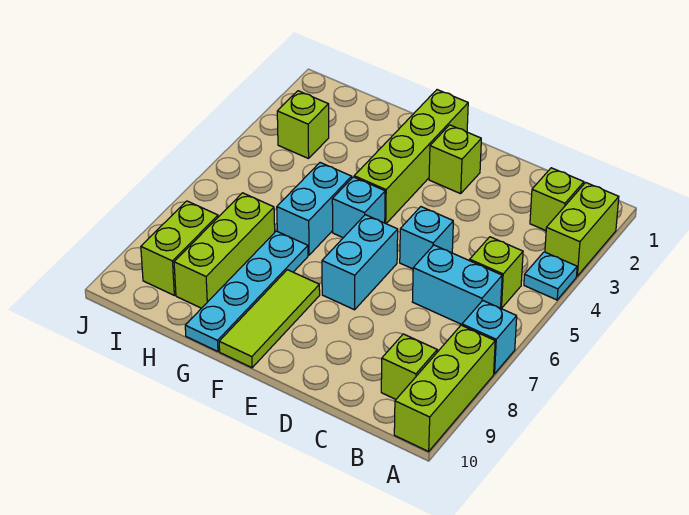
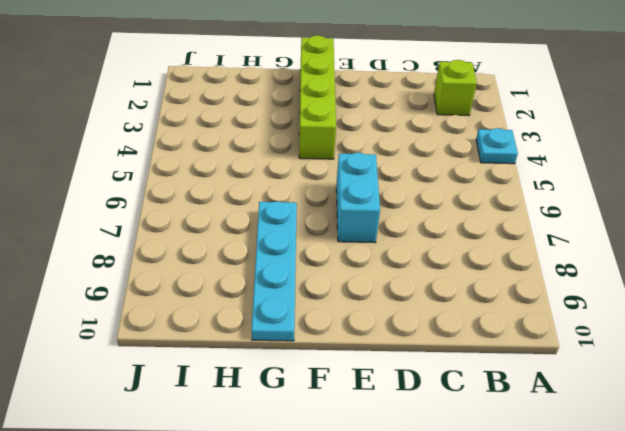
none -> lime 1x2 brick [545,183,619,276]
none -> cyan 1x1 brick [462,301,517,374]
none -> lime 1x3 brick [394,325,495,451]

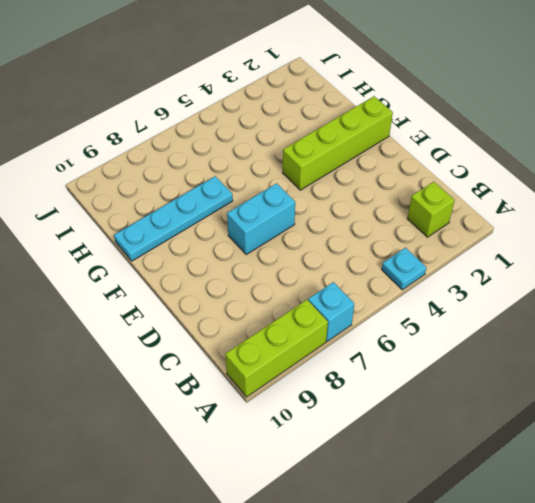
none -> lime 1x2 brick [545,183,619,276]
none -> lime 1x1 brick [470,237,523,309]
none -> cyan 1x2 brick [412,245,502,324]

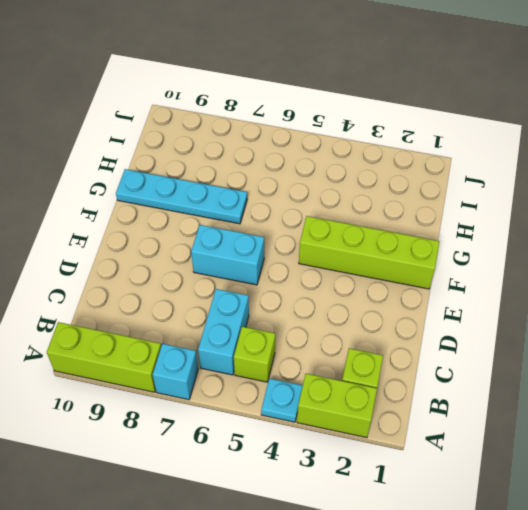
none -> lime 1x1 brick [381,334,437,399]
none -> cyan 1x1 brick [400,207,453,269]
none -> lime 1x1 brick [429,125,481,194]

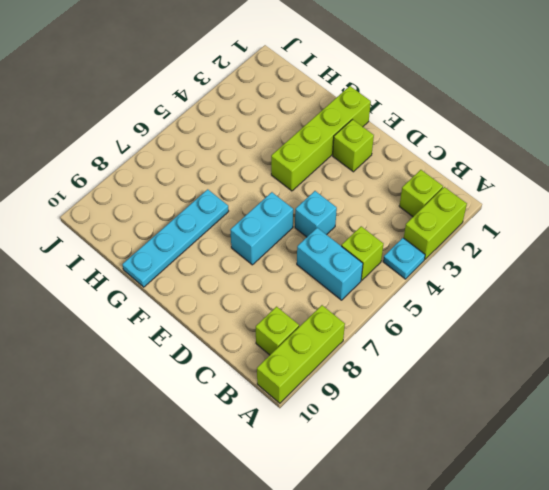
none -> cyan 1x1 brick [462,301,517,374]
none -> cyan 1x1 brick [332,177,385,238]
none -> lime 1x3 tile [219,270,320,368]

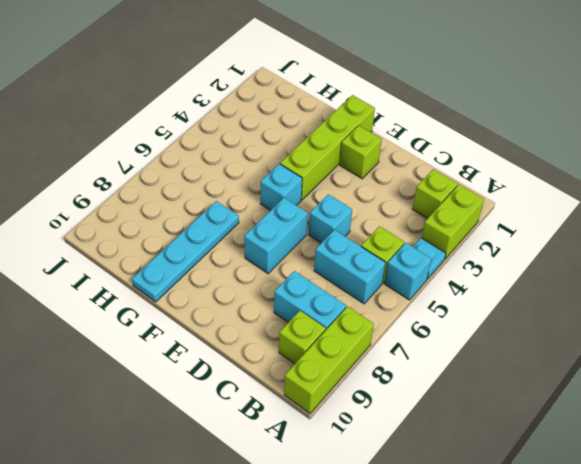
cyan 1x1 brick [384,243,431,300] -> cyan 1x1 brick moved to [462,301,517,374]
cyan 1x2 brick [274,271,346,329] -> cyan 1x2 brick turned to [277,163,352,255]
none -> lime 1x3 tile [219,270,320,368]
none -> lime 1x3 brick [174,193,275,308]
none -> lime 1x1 brick [277,91,329,159]

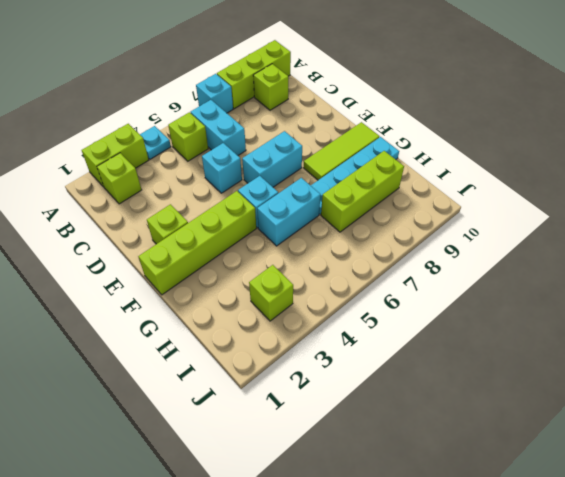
none -> lime 1x2 brick [141,201,218,295]

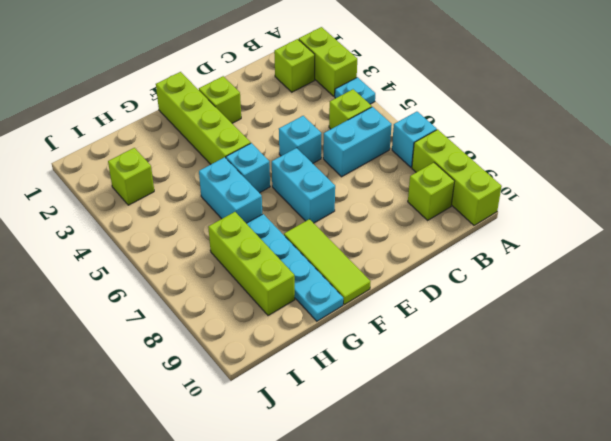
none -> lime 1x2 brick [141,201,218,295]

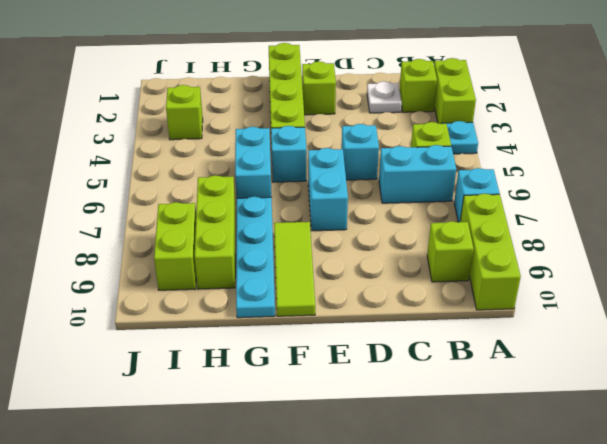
white 1x1 plate [367,81,402,113] -> none

